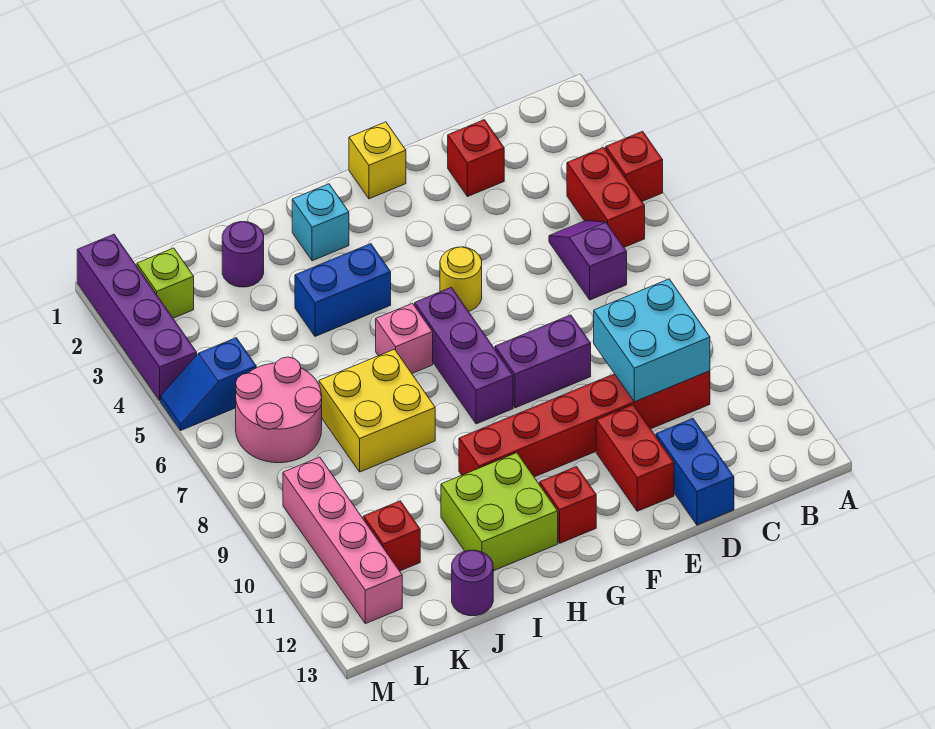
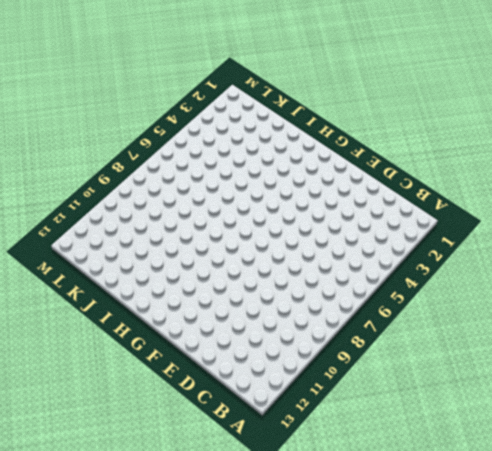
none -> red 1x1 brick [606,131,663,201]
none -> red 1x2 brick [567,147,645,247]
none -> purple 1x2 slope [549,220,627,300]

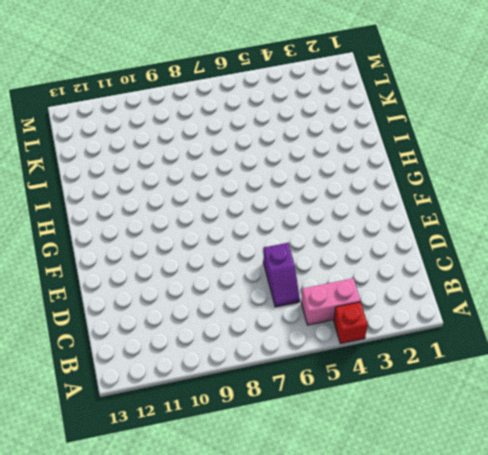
pink 1x2 brick [301,278,360,325] -> red 1x2 brick [567,147,645,247]
purple 1x2 slope [263,243,300,307] -> purple 1x2 slope turned to [549,220,627,300]
none -> red 1x6 brick [459,371,710,477]
none -> red 1x1 brick [448,120,504,197]
none -> blue 1x2 brick [656,419,734,525]

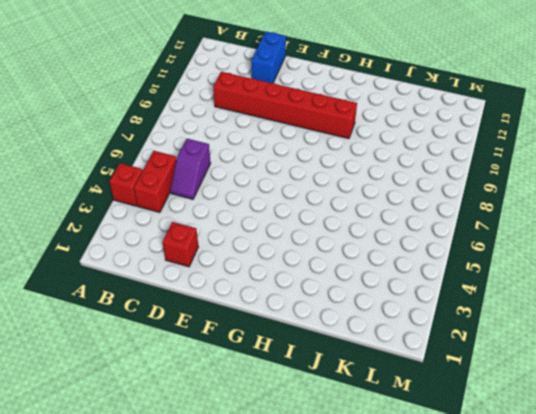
none -> purple 1x2 brick [495,315,591,408]
none -> red 1x2 brick [596,405,674,511]
none -> yellow 1x1 brick [349,122,406,199]

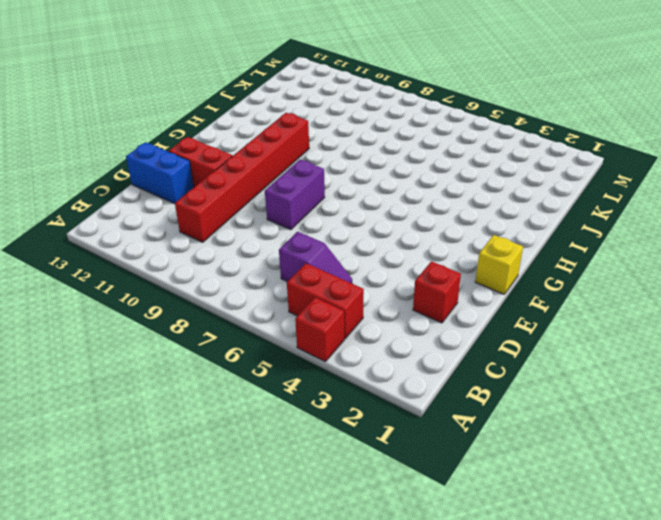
none -> yellow 1x1 round brick [440,247,482,311]
none -> purple 1x3 brick [415,287,513,424]
none -> red 1x1 brick [540,467,596,543]

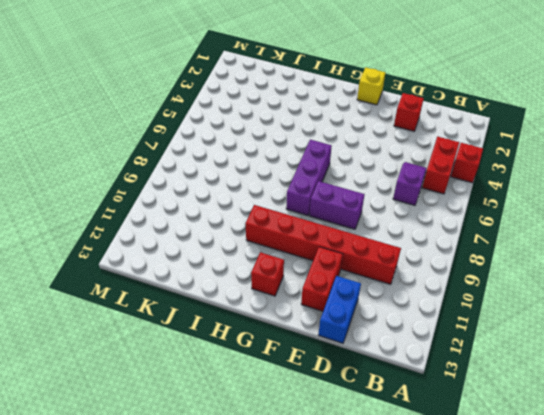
none -> yellow 1x1 round brick [440,247,482,311]
none -> cyan 1x1 brick [292,184,349,261]
none -> blue 1x2 brick [295,244,391,337]

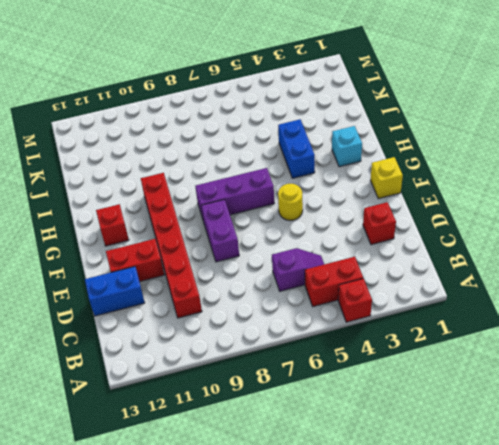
none -> pink 1x1 brick [376,303,433,373]
none -> lime 2x2 brick [441,453,558,571]
none -> yellow 2x2 brick [319,349,435,472]

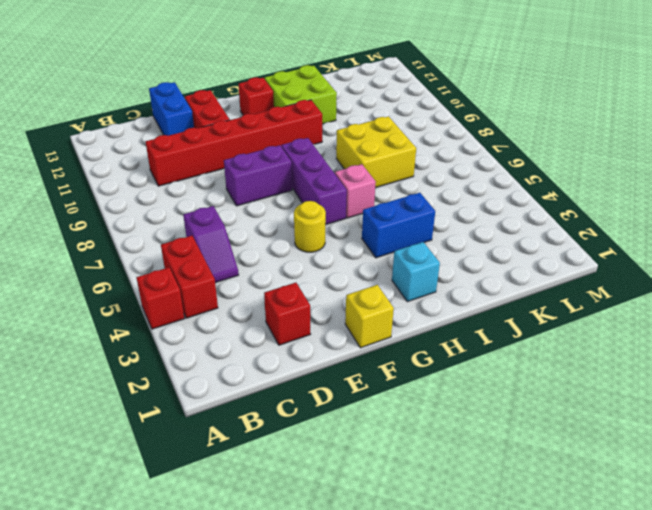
none -> purple 1x1 round brick [222,222,264,287]
none -> purple 1x1 round brick [452,550,493,616]
none -> pink 2x2 round brick [236,357,322,463]

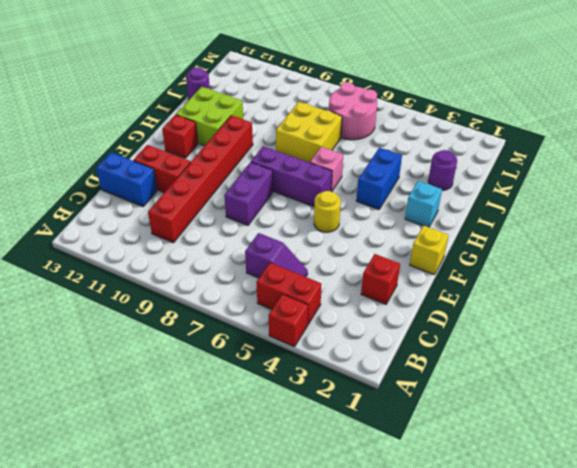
none -> red 1x1 brick [363,501,420,571]
none -> lime 1x1 brick [137,248,194,318]
none -> blue 1x2 slope [161,338,256,430]

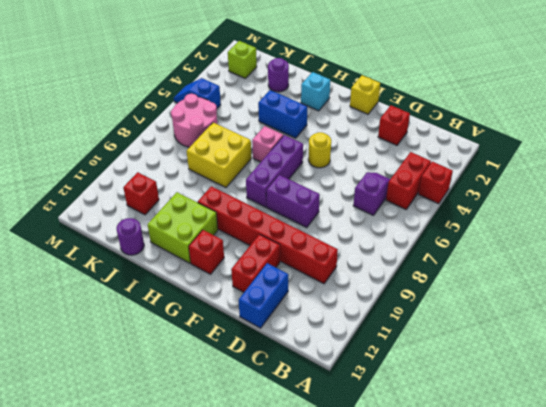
none -> pink 1x4 brick [283,457,402,624]
none -> purple 1x4 brick [77,234,197,401]
none -> cyan 2x2 brick [594,279,710,402]

